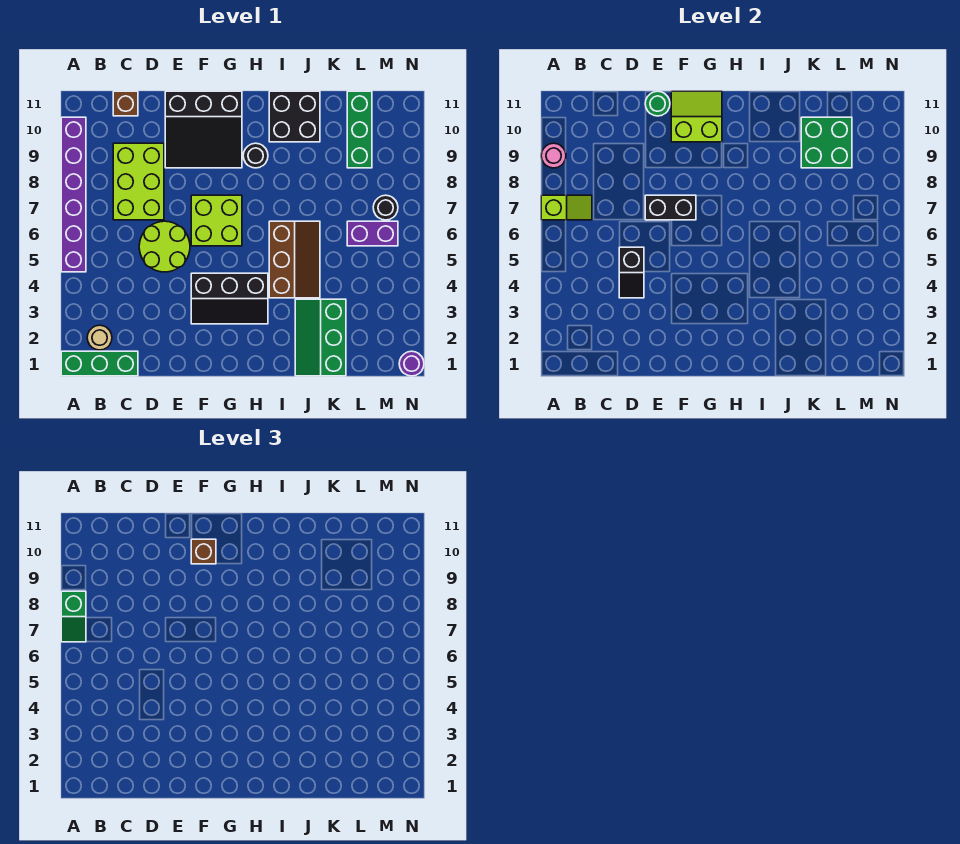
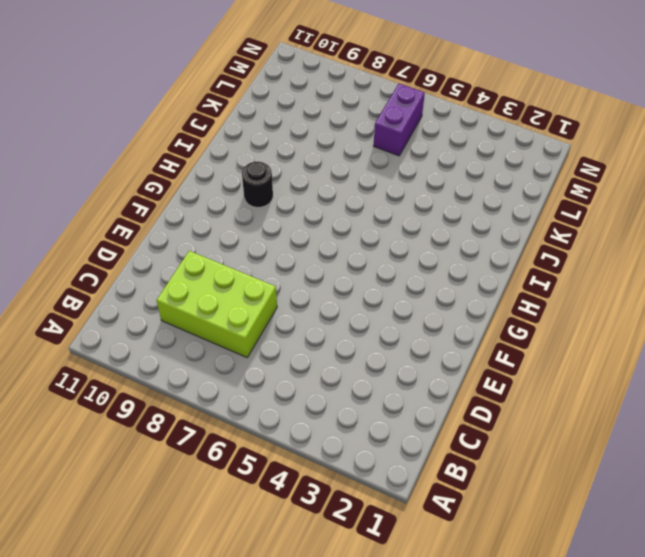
none -> green 1x3 brick [61,351,138,376]
none -> purple 1x6 brick [61,117,86,272]
none -> tan 1x1 round brick [87,325,112,350]

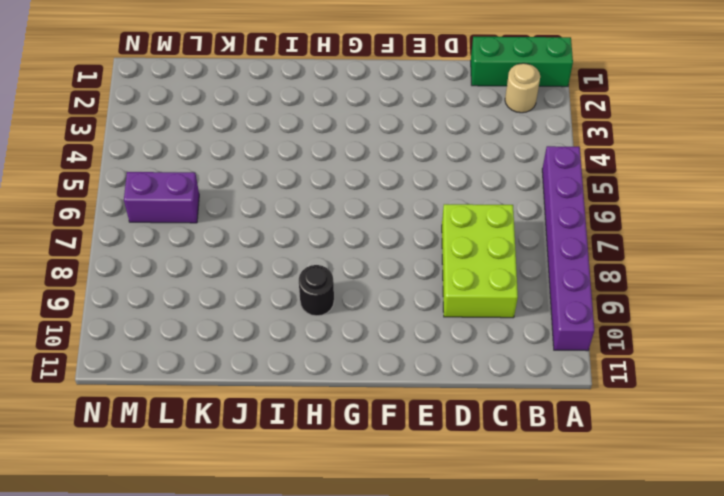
none -> brown 1x1 brick [113,91,138,116]
none -> lime 2x2 round brick [139,221,190,272]
none -> black 3x3 slope [165,91,242,168]

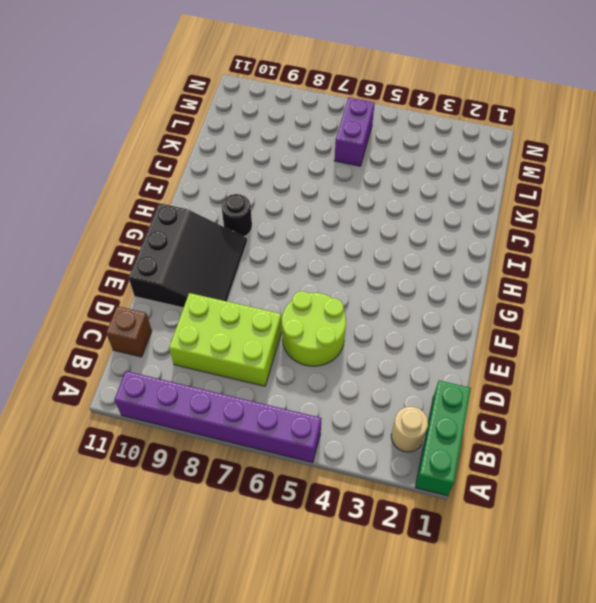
none -> black 2x3 slope [191,273,268,324]
none -> lime 2x2 brick [191,195,242,246]
none -> brown 2x3 slope [269,221,320,298]

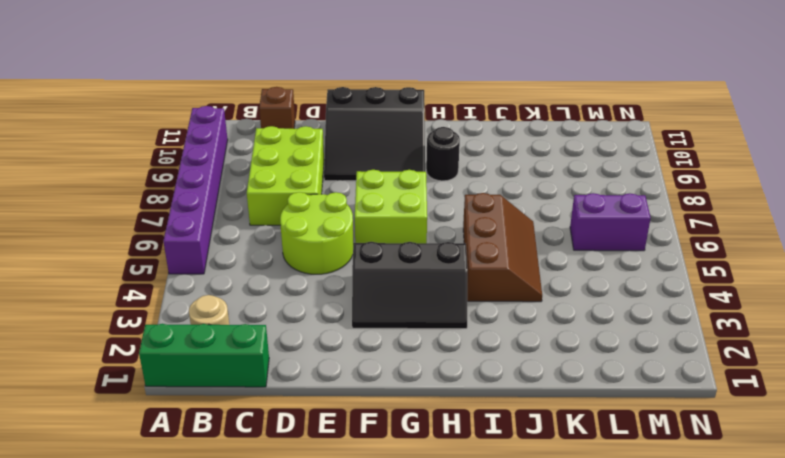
none -> black 2x2 brick [269,91,320,142]
none -> green 2x3 slope [295,299,346,376]
none -> green 1x3 brick [347,91,372,168]

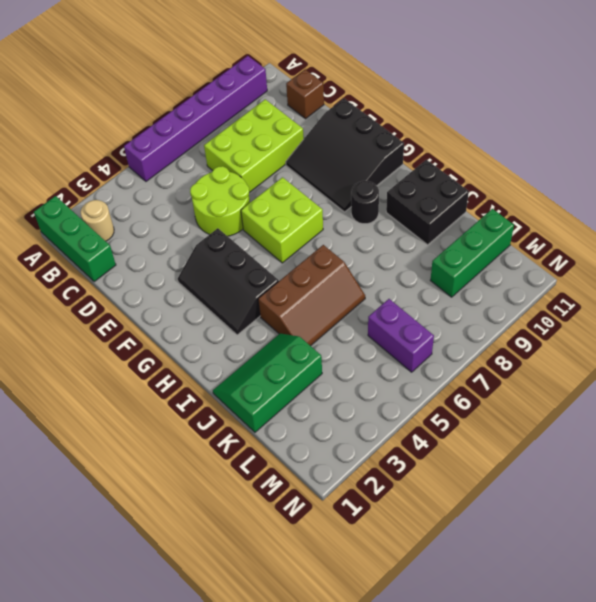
none -> black 1x1 round brick [373,195,398,220]
none -> purple 1x1 round brick [399,351,424,376]
none -> lime 1x2 slope [541,195,592,220]

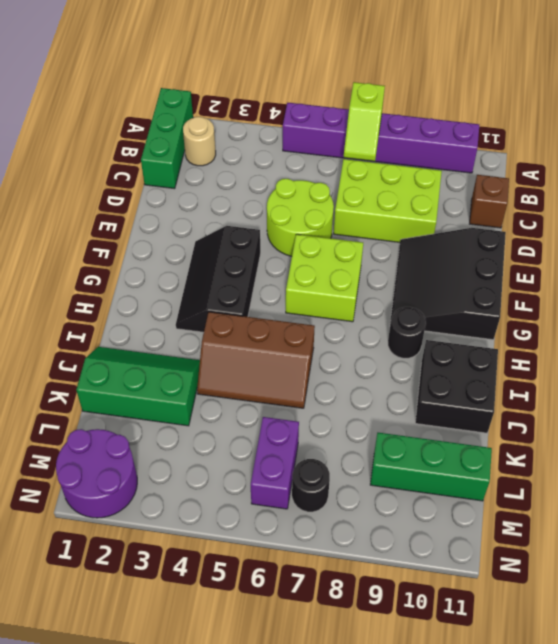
purple 2x2 round brick [56,429,137,518] -> purple 1x1 round brick [399,351,424,376]
none -> pink 1x1 round brick [541,143,566,168]
none -> black 1x2 slope [619,247,644,298]
none -> black 1x2 brick [645,195,696,220]

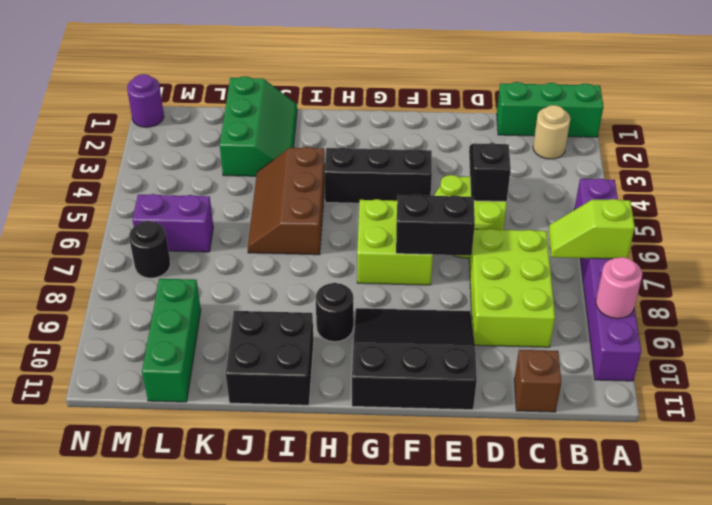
none -> green 1x1 round brick [645,91,670,116]
none -> lime 2x2 slope [671,91,722,142]
none -> green 2x2 brick [801,117,852,168]

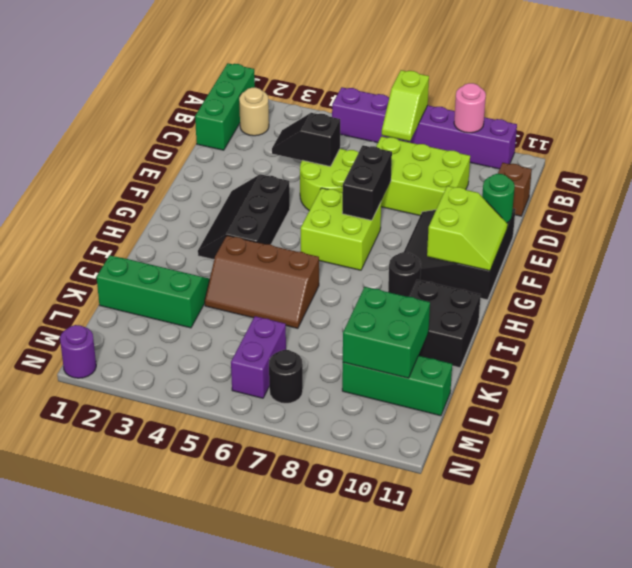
none -> green 1x2 slope [61,591,86,642]
none -> brown 1x1 brick [191,539,216,564]

